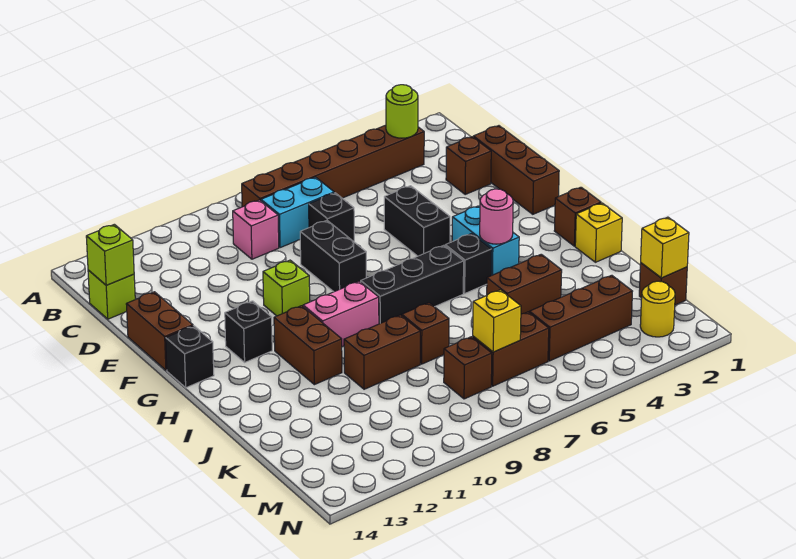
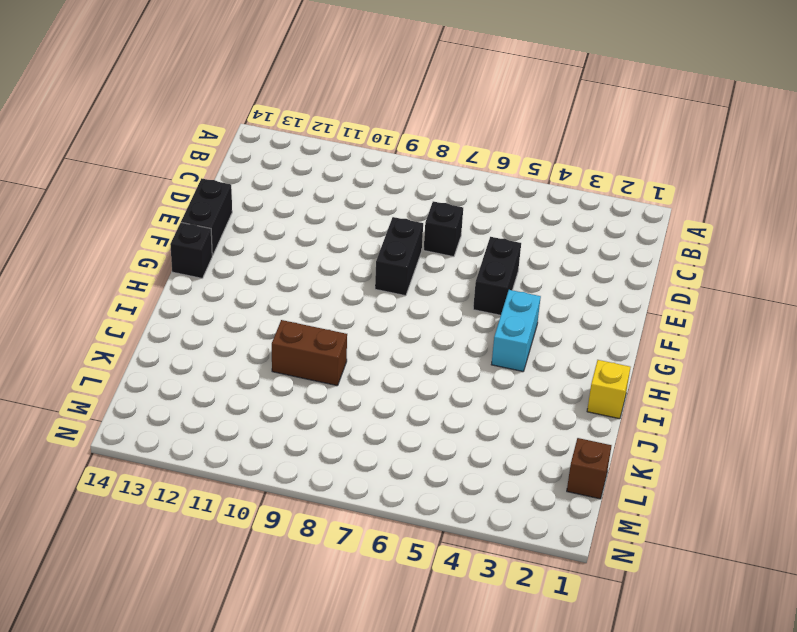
black 1x2 brick [181,178,232,255] -> brown 1x2 brick [126,292,193,370]
none -> brown 1x6 brick [242,125,424,207]
none -> cyan 1x2 brick [261,177,334,248]
none -> pink 1x1 brick [233,200,279,259]
none -> lime 1x1 brick [88,270,135,319]

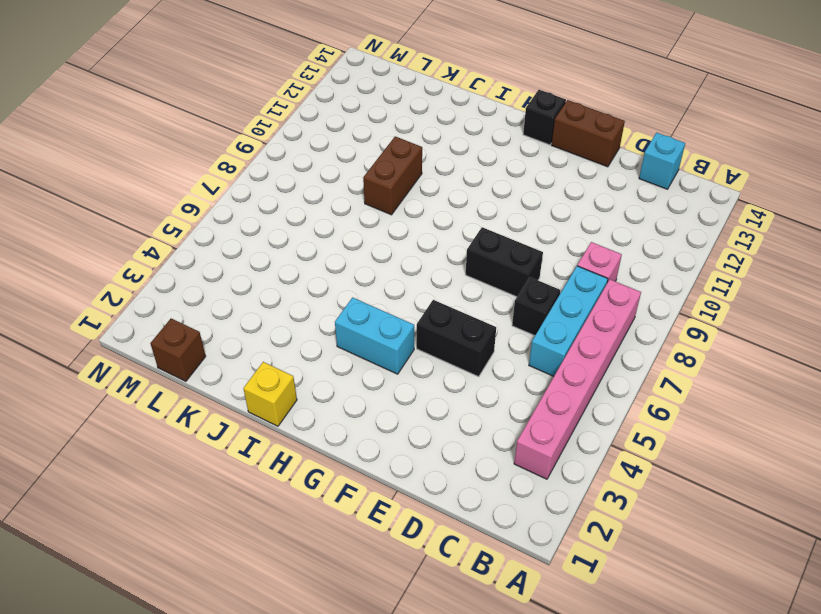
pink 1x6 brick [514,280,641,479] -> brown 1x6 brick [242,125,424,207]
cyan 1x3 brick [529,266,608,376] -> cyan 1x2 brick [261,177,334,248]
cyan 1x1 brick [639,133,685,189] -> lime 1x1 brick [88,270,135,319]
none -> brown 1x3 brick [473,126,559,214]
none -> brown 1x1 brick [446,137,491,194]
none -> lime 1x1 brick [263,260,310,316]
none -> black 1x1 brick [225,301,272,362]

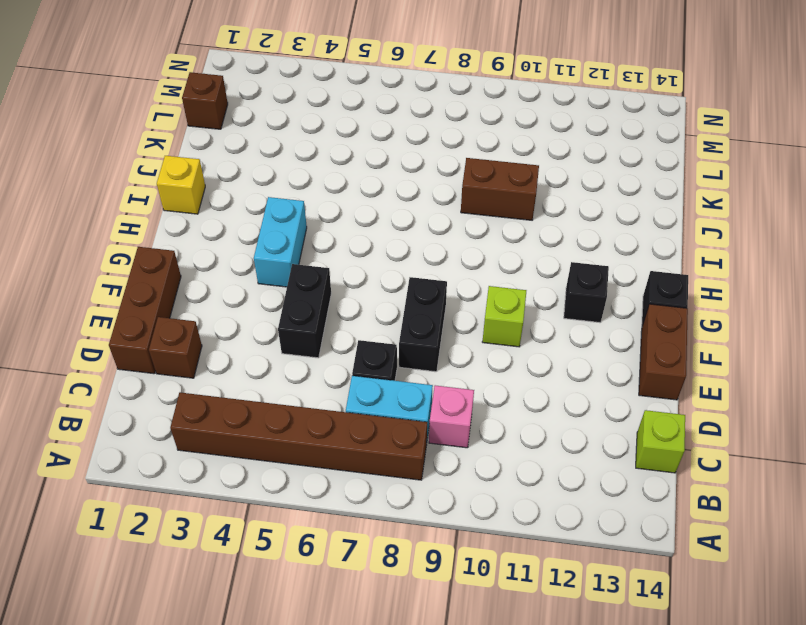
none -> brown 1x1 brick [554,187,601,246]
none -> black 1x1 brick [445,234,492,293]
none -> black 1x3 brick [361,245,464,324]
none -> pink 1x2 brick [303,281,379,346]

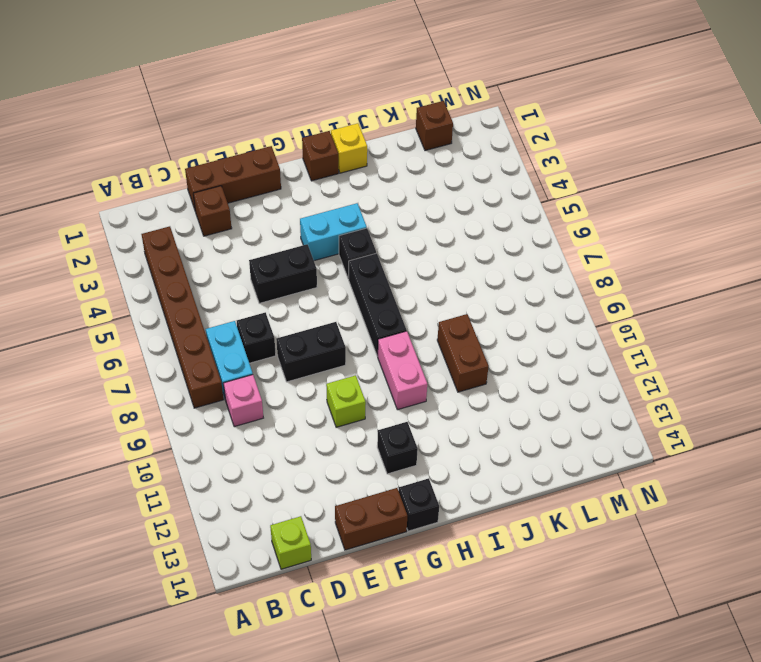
none -> brown 1x2 brick [274,306,342,385]
none -> brown 1x2 brick [487,254,562,314]
none -> brown 1x1 brick [402,303,449,364]
none -> brown 1x3 brick [529,275,633,361]

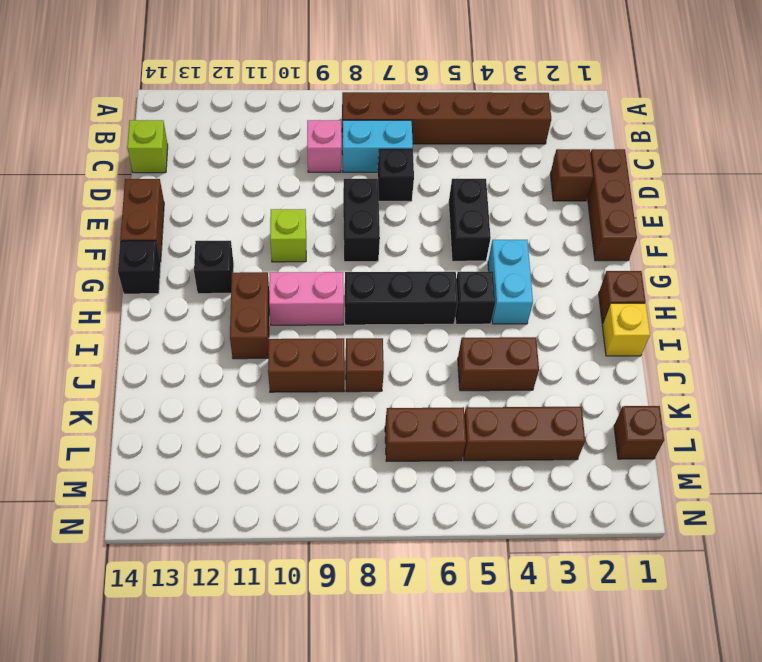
none -> brown 1x1 brick [444,337,492,399]
none -> yellow 1x1 round brick [640,281,675,337]
none -> lime 1x1 round brick [386,85,418,138]
none -> lime 1x1 brick [86,224,134,285]

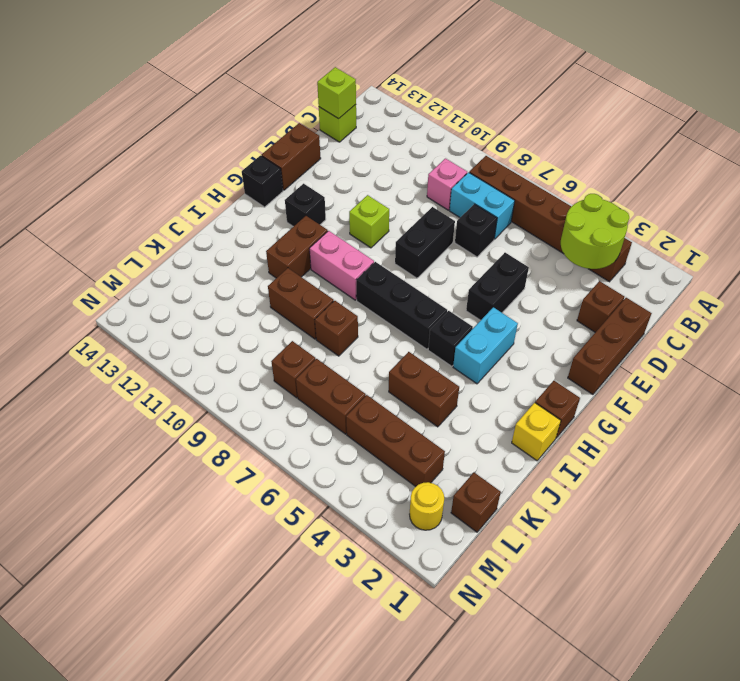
lime 2x2 round brick [561,194,629,269] -> lime 1x1 round brick [386,85,418,138]
none -> pink 1x1 round brick [480,189,513,244]
none -> yellow 1x1 brick [641,217,689,278]
none -> yellow 1x1 brick [473,290,521,352]

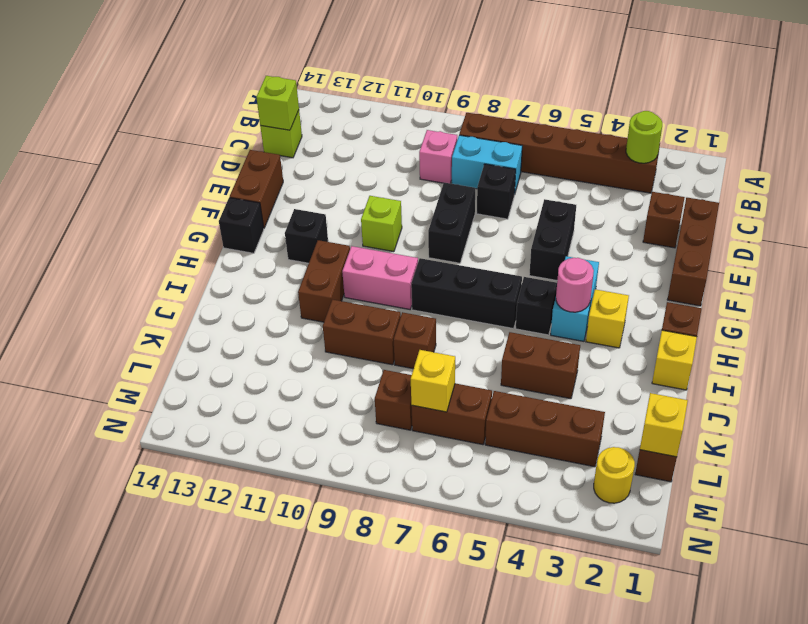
yellow 1x1 brick [586,289,629,348] -> none

